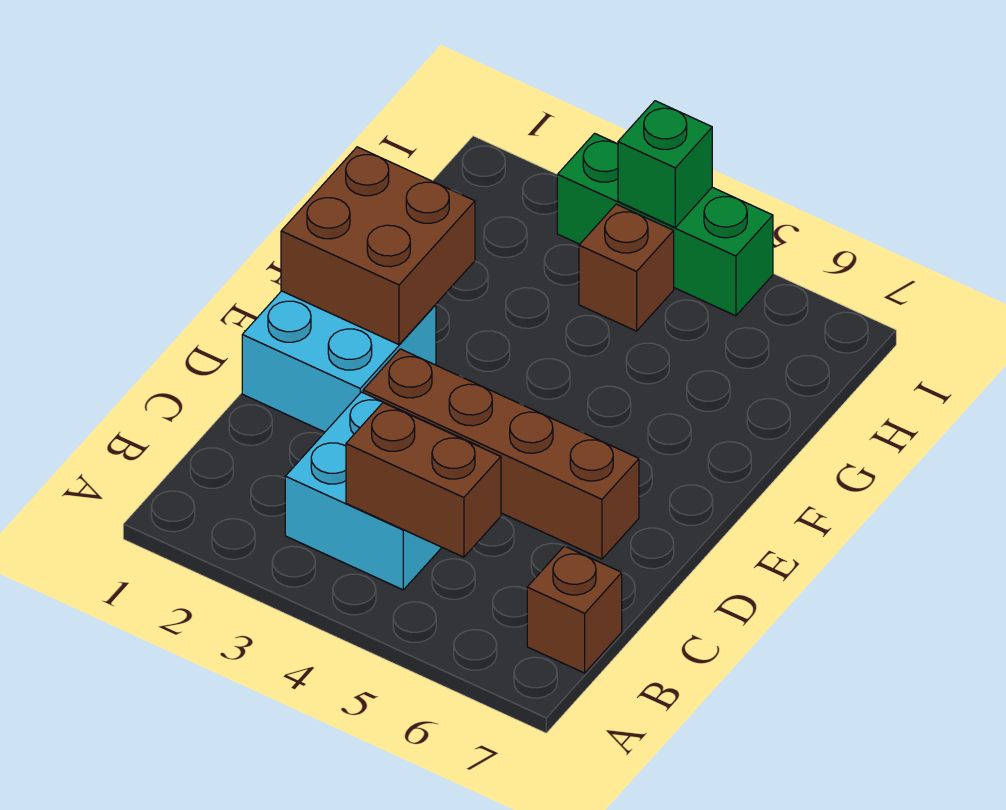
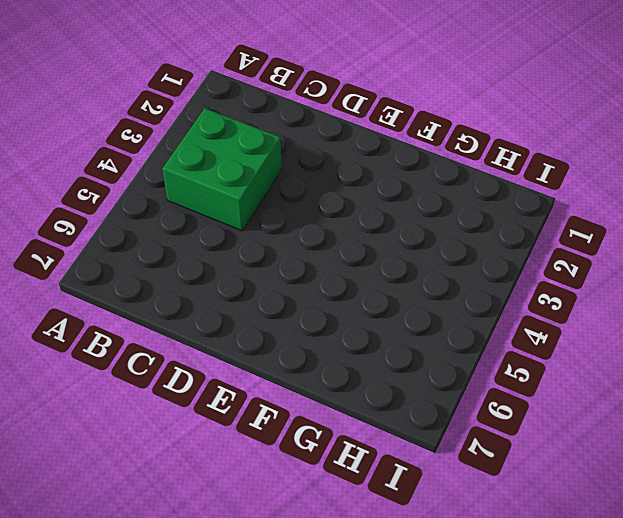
green 2x2 brick [163,109,282,231] -> cyan 2x2 brick [285,392,478,590]
none -> brown 1x1 brick [527,546,622,673]
none -> cyan 2x2 brick [242,291,436,432]

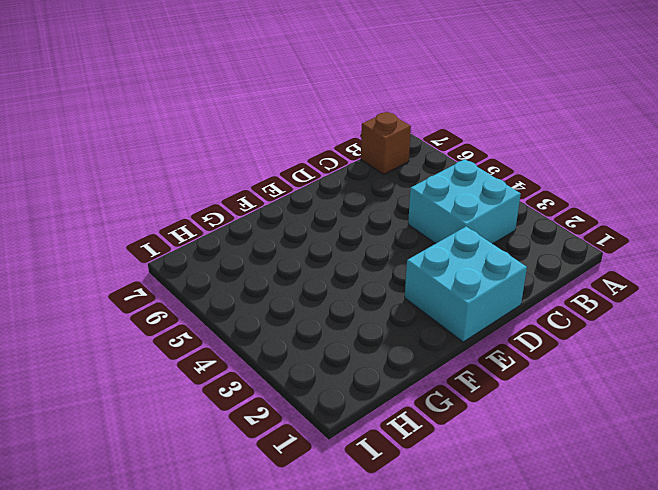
none -> brown 1x4 brick [363,349,639,559]
none -> brown 1x1 brick [579,204,674,331]

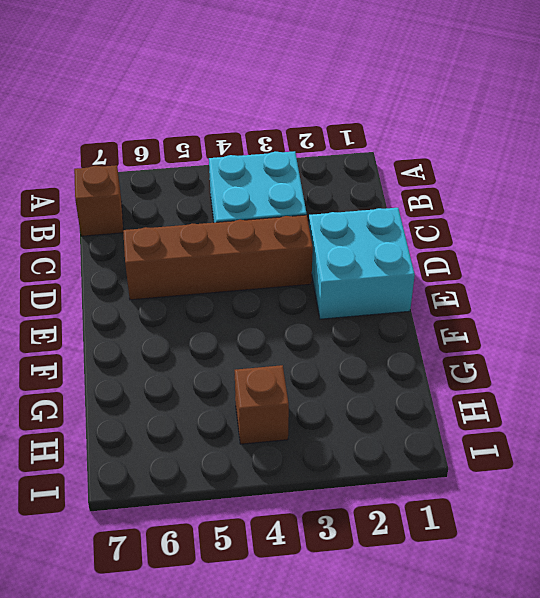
none -> green 1x3 brick [557,133,773,316]
none -> brown 1x2 brick [346,403,501,557]

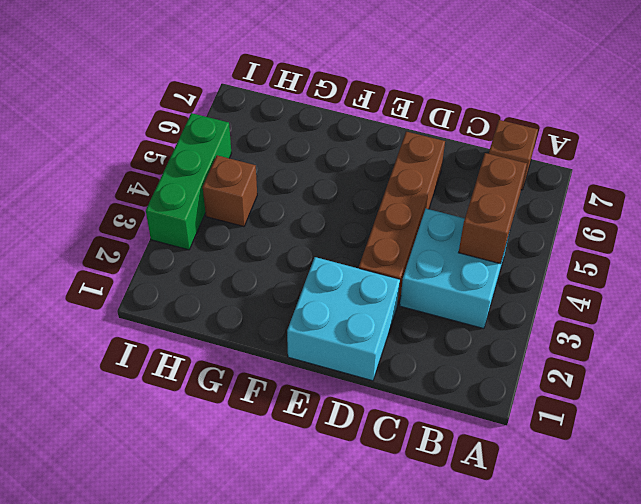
none -> brown 2x2 brick [281,147,475,345]
none -> green 1x1 brick [618,101,712,227]

